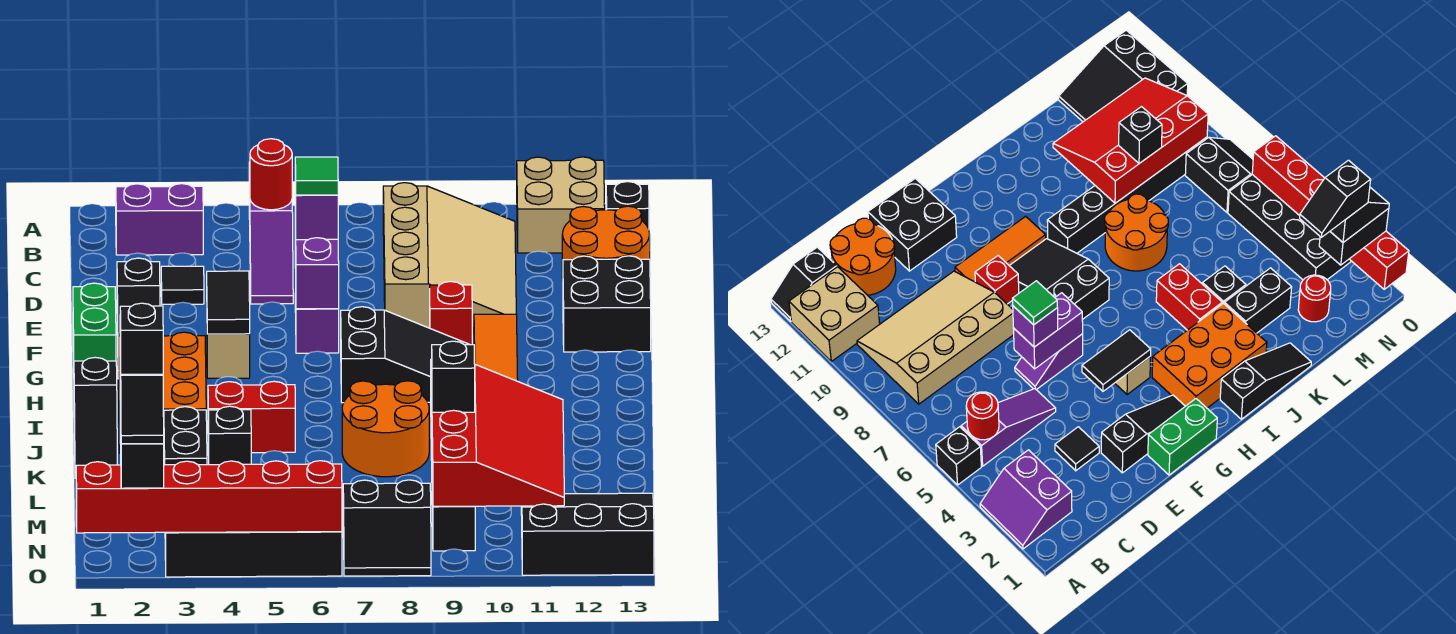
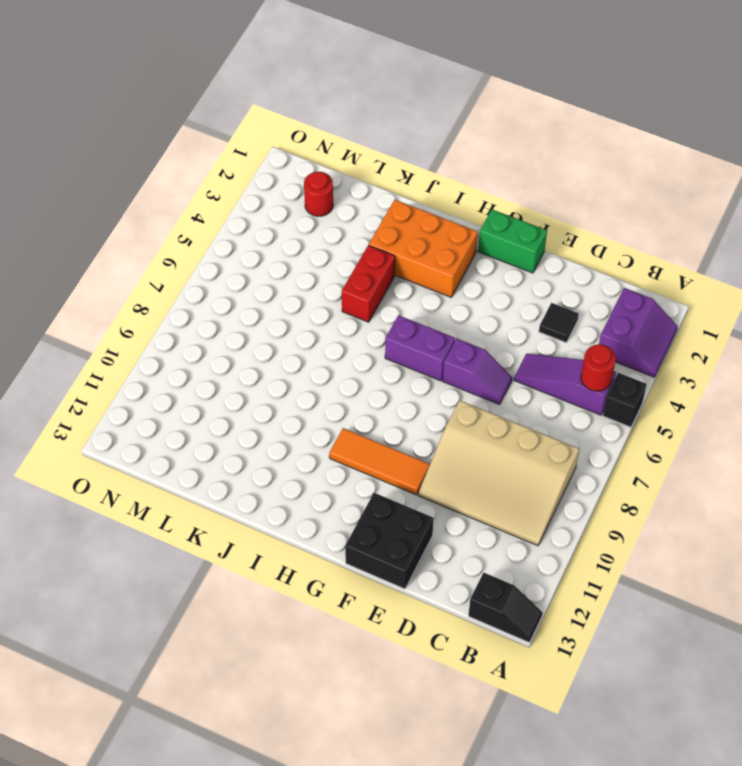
purple 1x2 brick [385,315,455,381] -> purple 1x2 brick moved to [295,225,339,309]
none -> tan 2x2 brick [517,157,605,253]
none -> orange 2x2 round brick [562,206,650,278]
none -> black 1x3 slope [117,258,160,336]
none -> red 1x1 brick [430,281,472,345]

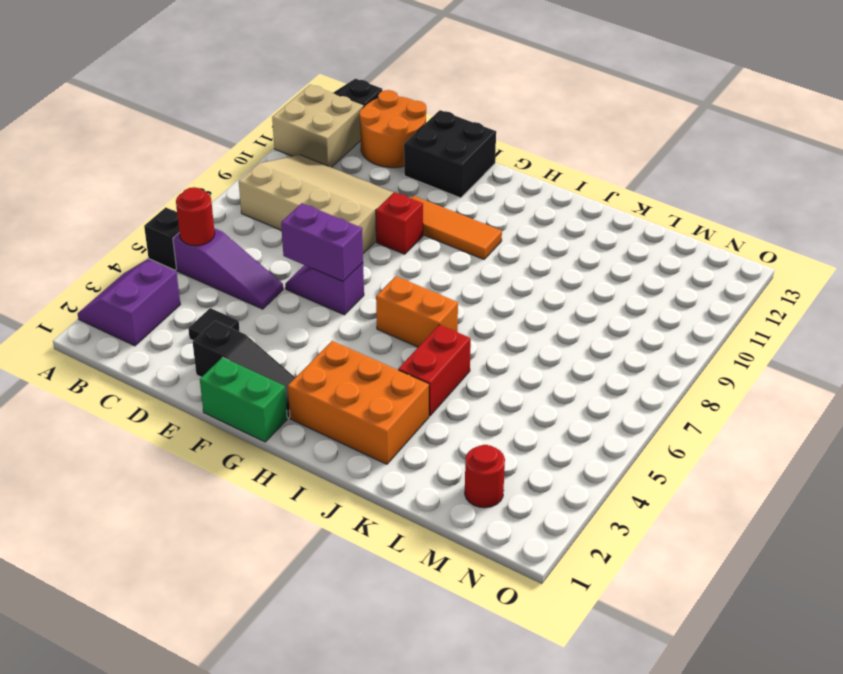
orange 1x2 brick [376,276,458,347] -> none
none -> tan 1x1 brick [207,334,250,378]
none -> black 2x3 slope [341,307,469,403]
none -> black 1x3 slope [74,357,117,478]
none -> black 1x6 brick [431,359,475,551]

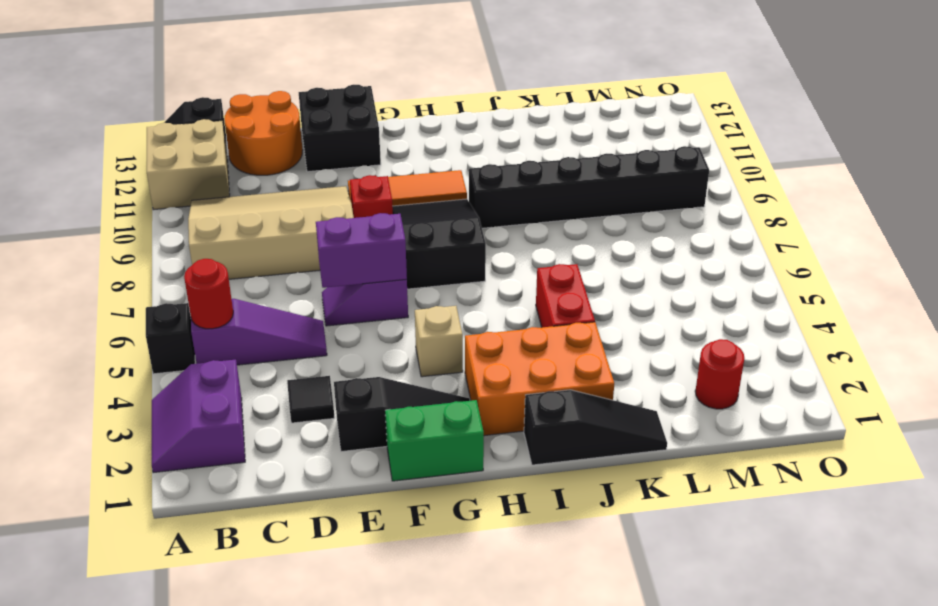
none -> orange 2x2 round brick [342,381,429,477]
none -> black 1x2 brick [164,407,207,465]
none -> black 1x1 brick [208,406,251,465]
none -> black 3x3 slope [521,493,654,575]

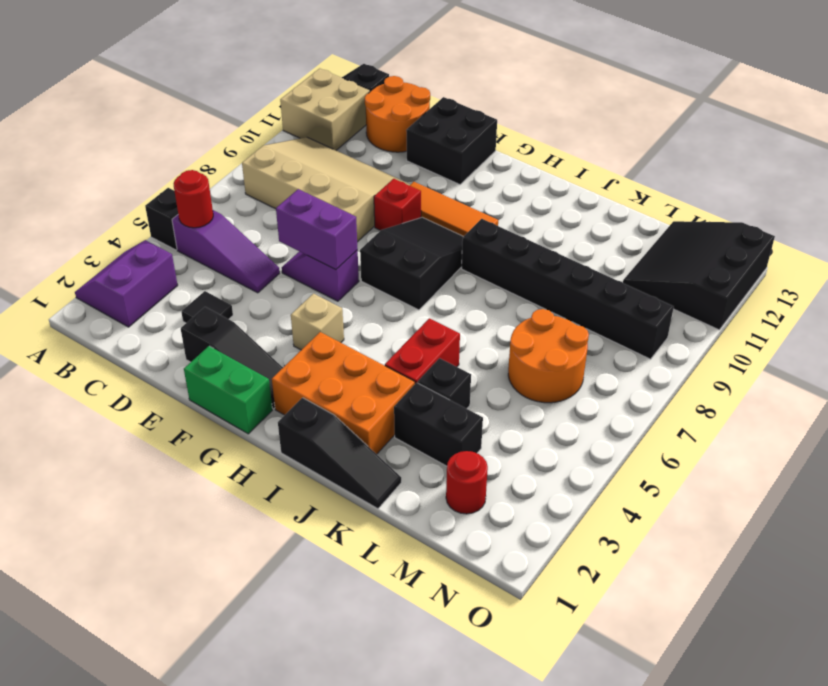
orange 2x2 round brick [508,309,589,403] -> orange 2x2 round brick moved to [342,381,429,477]
none -> black 2x4 brick [165,532,342,577]
none -> black 2x2 slope [343,480,431,576]
none -> black 1x2 tile [207,271,250,334]
none -> red 3x4 slope [431,365,564,506]

